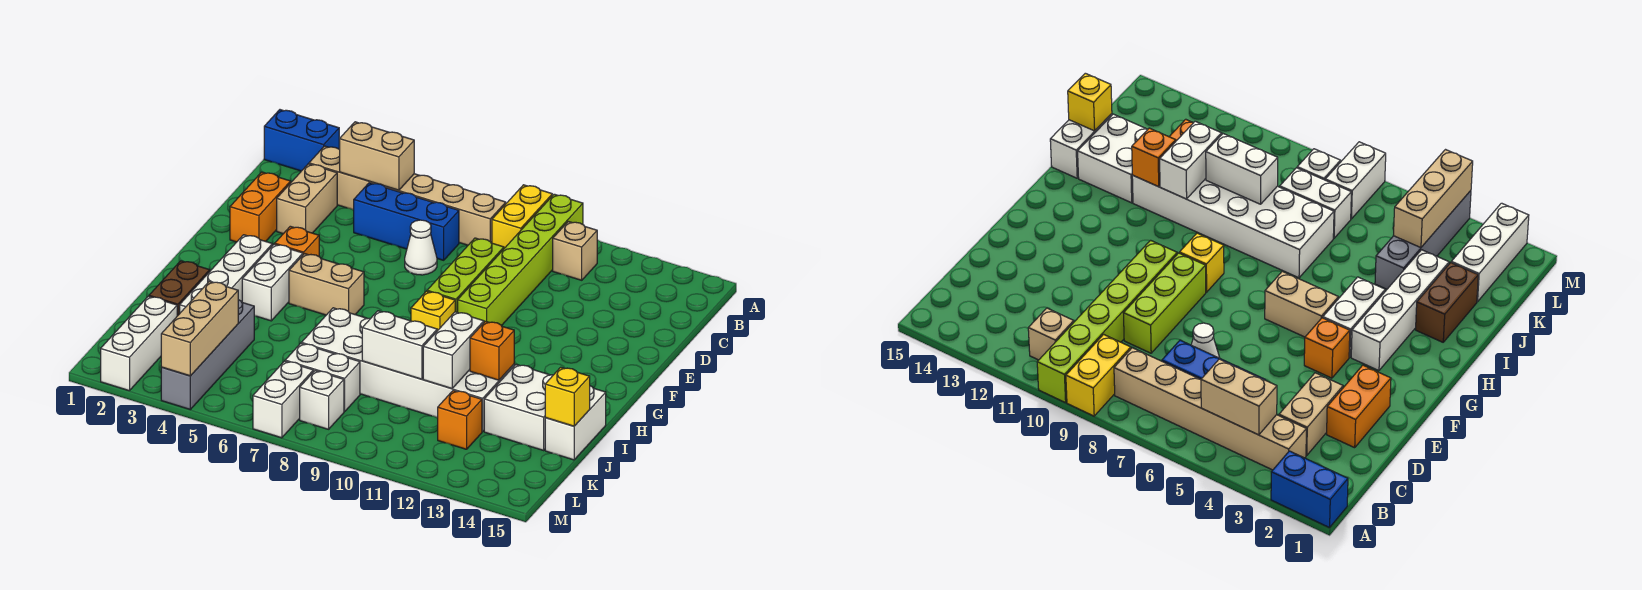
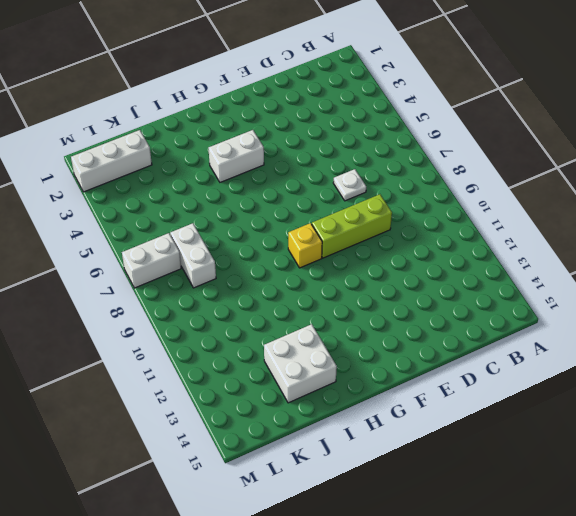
white 1x1 plate [333,169,366,201] -> white 1x1 cone [405,220,437,275]
none -> blue 1x2 brick [264,110,339,171]
none -> yellow 1x2 brick [492,185,552,248]
none -> lime 1x6 brick [458,194,583,326]
none -> tan 1x6 brick [309,146,506,245]

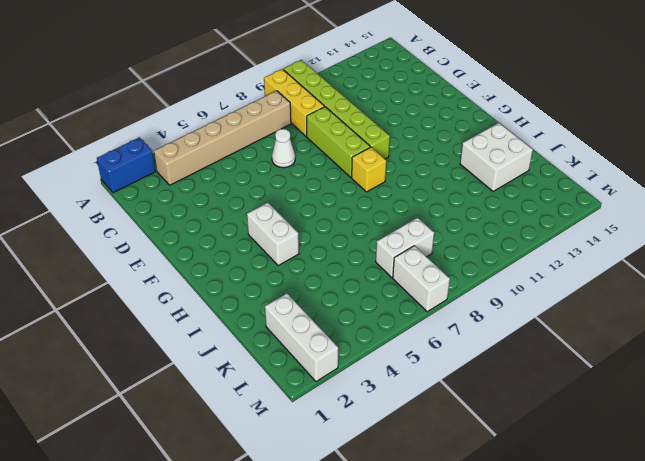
yellow 1x3 brick [264,69,324,137] -> yellow 1x2 brick [492,185,552,248]
none -> tan 1x1 brick [553,221,597,280]
none -> tan 1x2 brick [277,164,337,234]
none -> blue 1x3 brick [354,183,459,260]
none -> orange 1x2 brick [230,172,291,242]

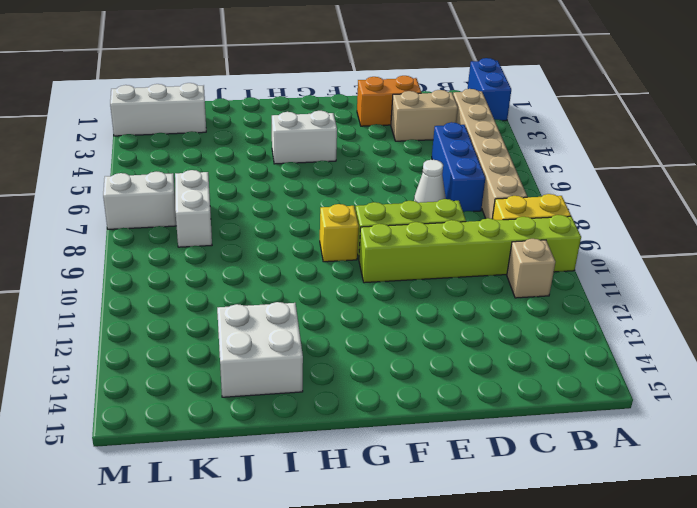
none -> orange 1x1 brick [275,226,319,256]
none -> white 1x4 brick [180,235,273,313]
none -> tan 1x2 brick [289,254,364,315]
none -> brown 1x2 brick [149,261,210,316]

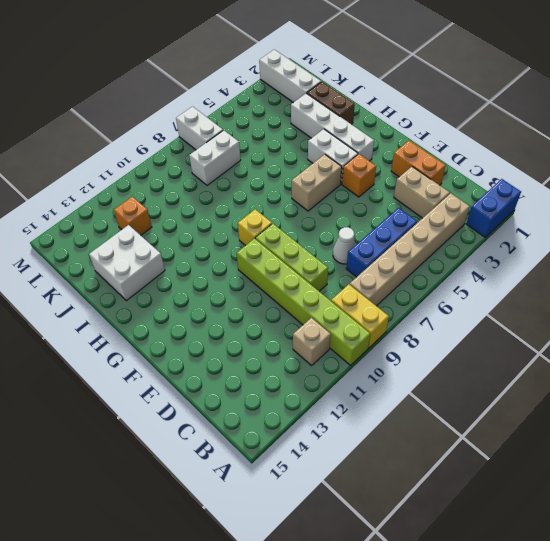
none -> white 2x6 brick [301,308,514,432]
none -> white 1x2 brick [545,386,606,460]
none -> grey 1x4 brick [161,300,254,409]
none -> white 1x1 brick [300,371,344,429]

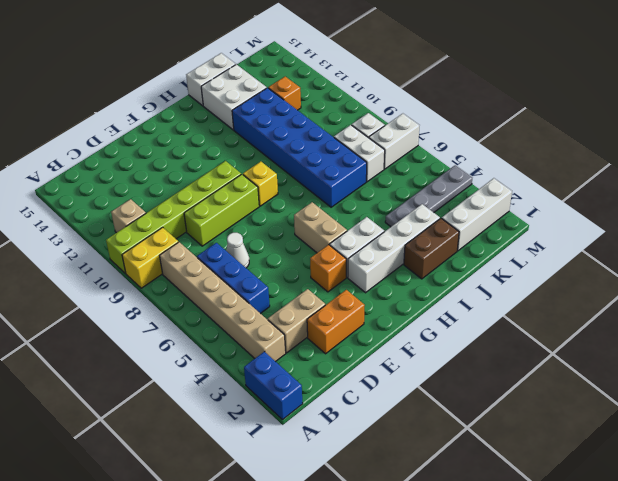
blue 2x6 brick [232,88,367,207] -> white 2x6 brick [301,308,514,432]
grey 1x4 plate [385,165,472,227] -> grey 1x4 brick [161,300,254,409]
none -> tan 1x2 brick [340,122,414,190]
none -> white 1x2 brick [423,312,484,389]
none -> orange 1x1 brick [470,321,514,380]
none -> white 1x2 brick [362,311,437,379]

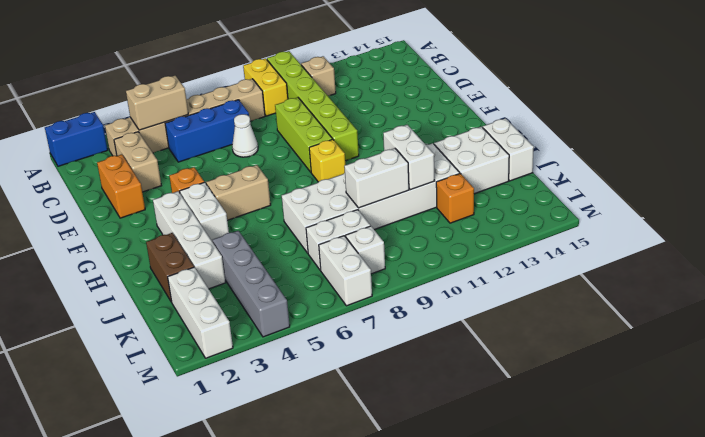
none -> orange 1x1 brick [470,321,514,380]
none -> yellow 1x1 brick [545,367,590,426]
none -> tan 1x3 brick [161,281,238,376]

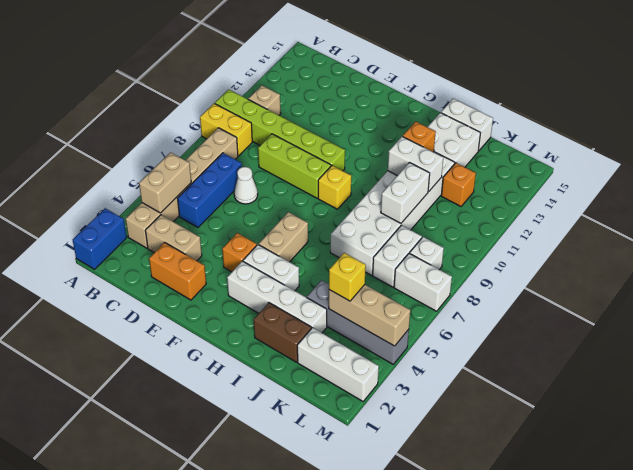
yellow 1x1 brick [329,253,366,301] -> yellow 1x1 brick moved to [545,367,590,426]

